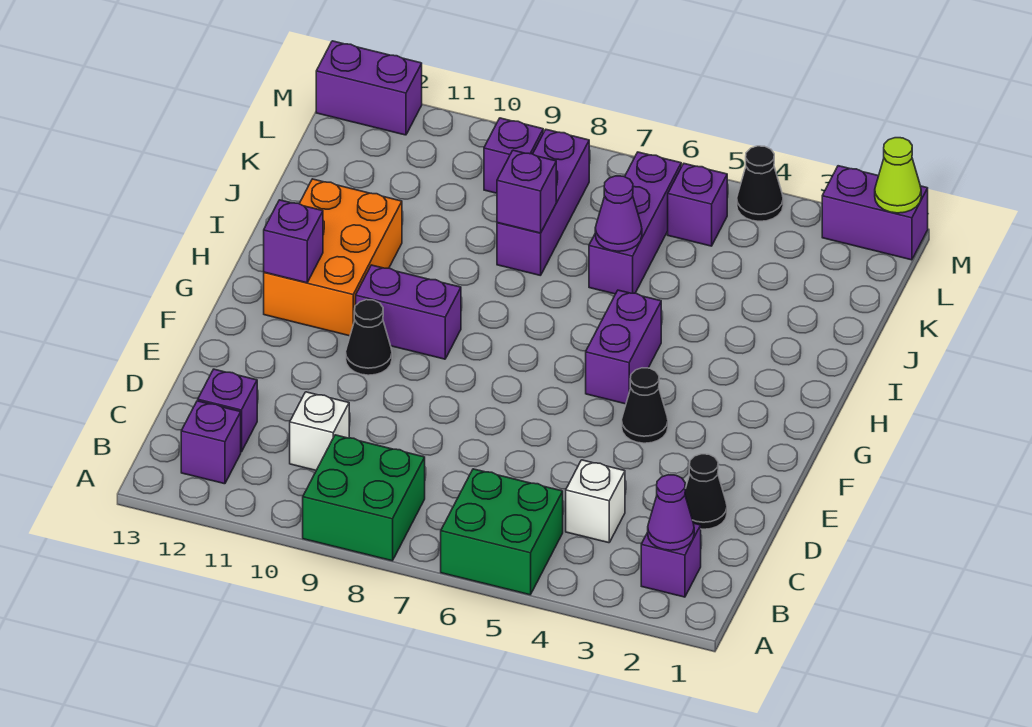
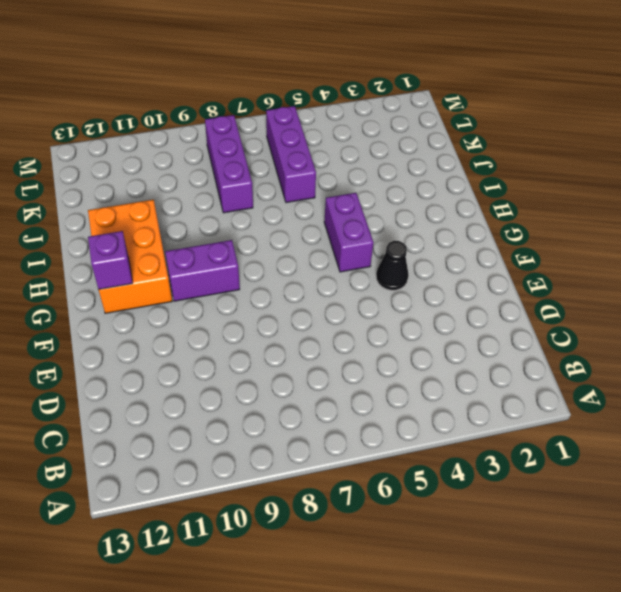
none -> green 2x2 brick [441,469,563,595]
none -> green 2x2 brick [303,435,425,561]
none -> purple 1x1 brick [641,523,701,597]

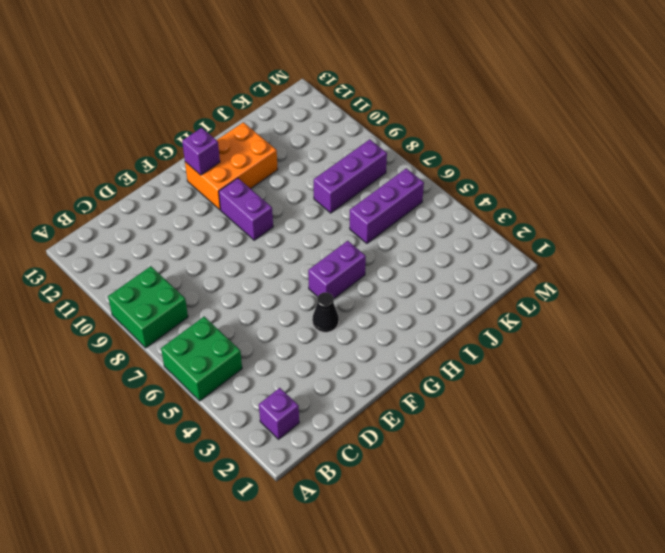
none -> purple 1x1 brick [181,401,241,484]
none -> white 1x1 brick [566,460,625,543]
none -> white 1x1 brick [290,392,349,470]

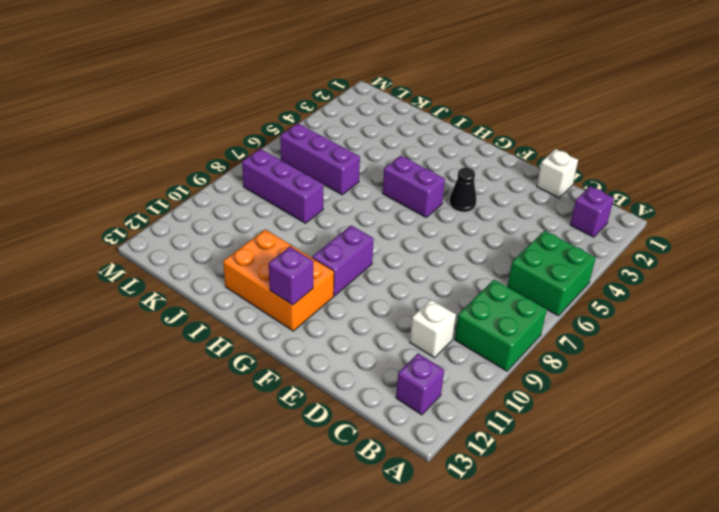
white 1x1 brick [537,149,578,198] -> white 1x1 brick moved to [566,460,625,543]
none -> purple 1x1 brick [198,369,257,452]
none -> black 1x1 cone [685,454,727,529]
none -> black 1x1 cone [346,300,392,375]

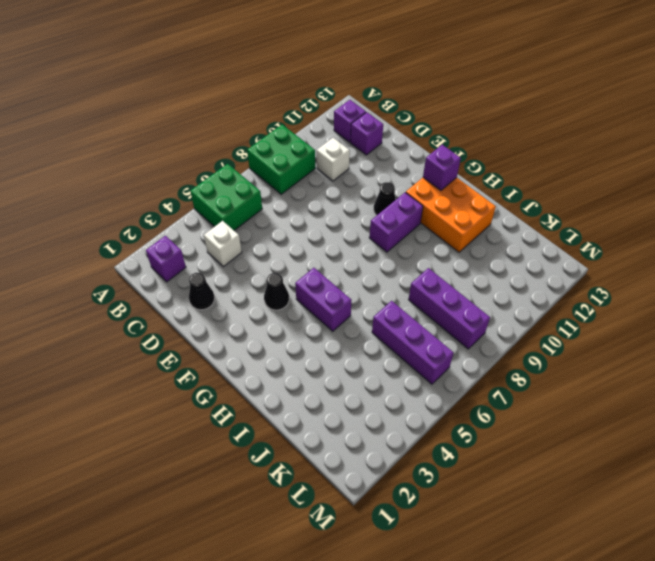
none -> purple 1x1 brick [668,164,727,246]
none -> purple 1x1 brick [484,118,543,193]
none -> purple 1x2 brick [822,166,928,260]

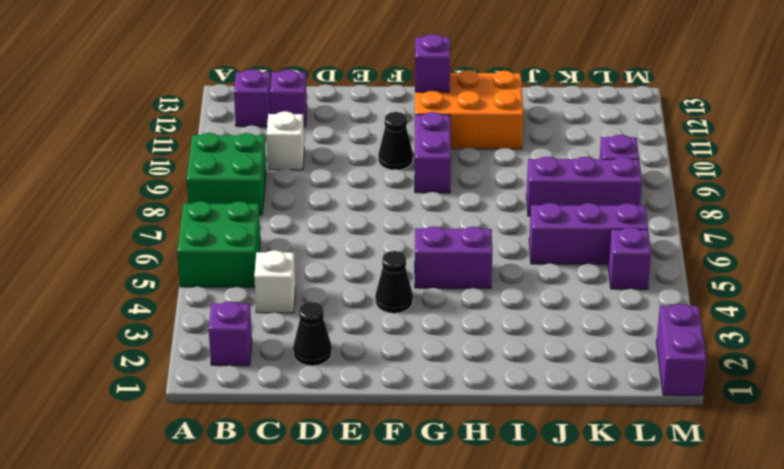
none -> black 1x1 cone [737,146,783,221]
none -> purple 1x2 brick [316,41,422,135]
none -> purple 1x1 cone [648,475,694,550]

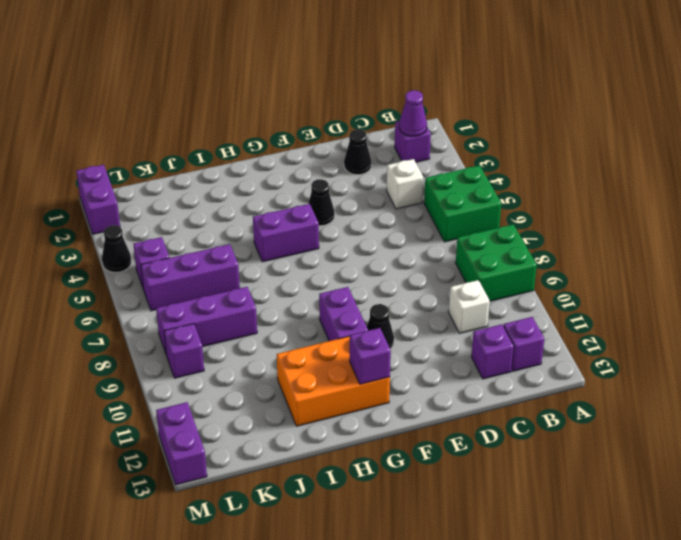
none -> purple 1x1 cone [595,176,642,251]
none -> purple 1x1 brick [497,150,556,233]
none -> lime 1x1 cone [875,138,921,213]

